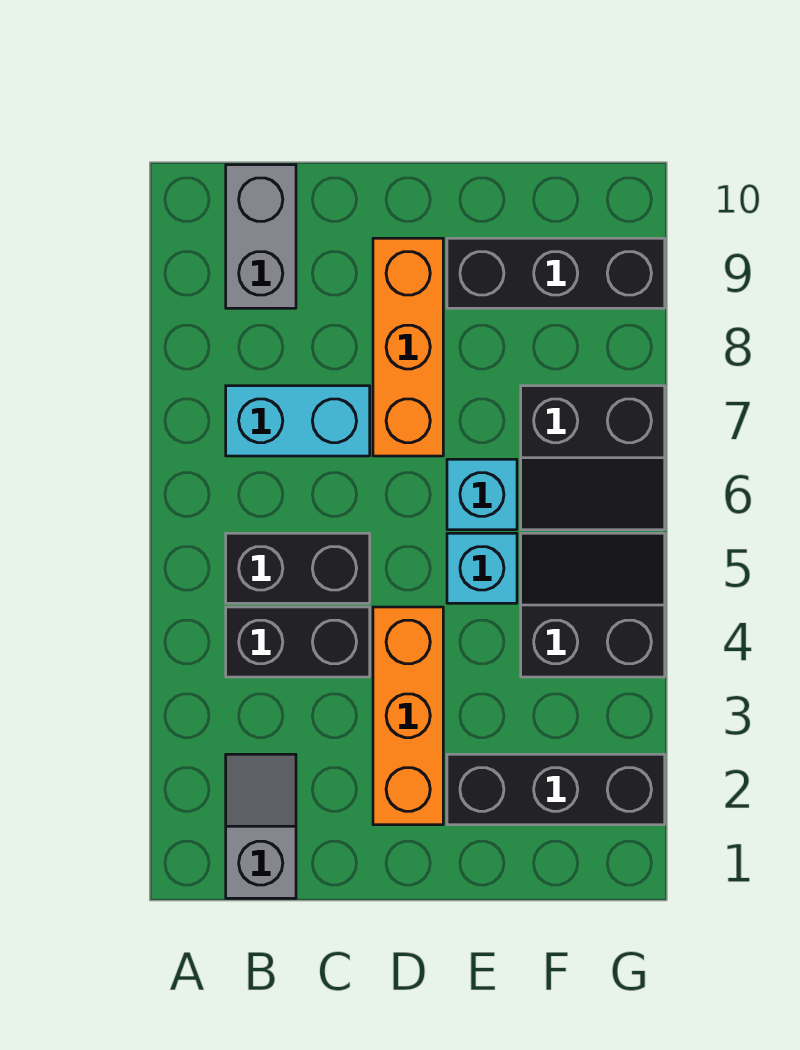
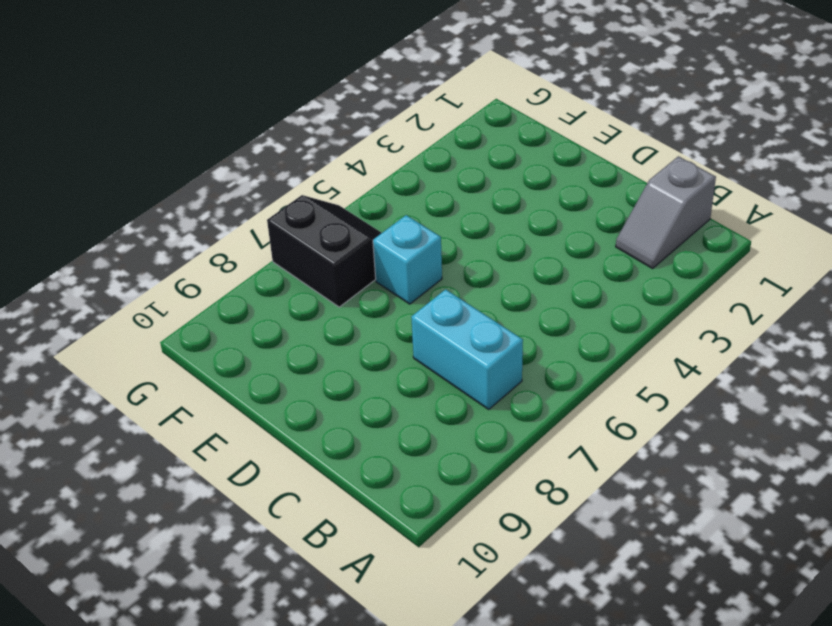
none -> black 1x2 brick [226,607,370,677]
none -> black 1x2 brick [226,533,370,603]
none -> grey 1x2 brick [226,165,296,308]

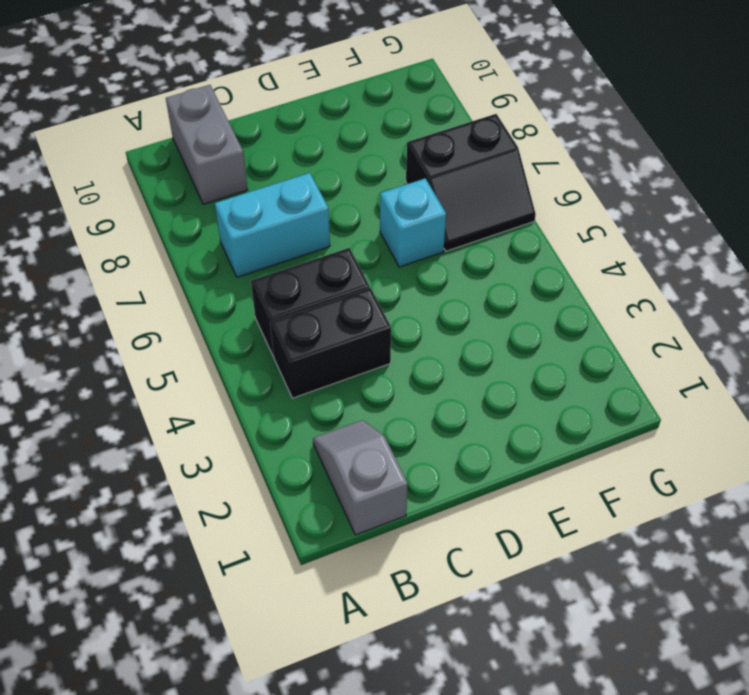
none -> orange 1x3 brick [373,607,443,825]
none -> orange 1x3 brick [373,238,443,456]
none -> black 1x3 brick [447,754,665,825]

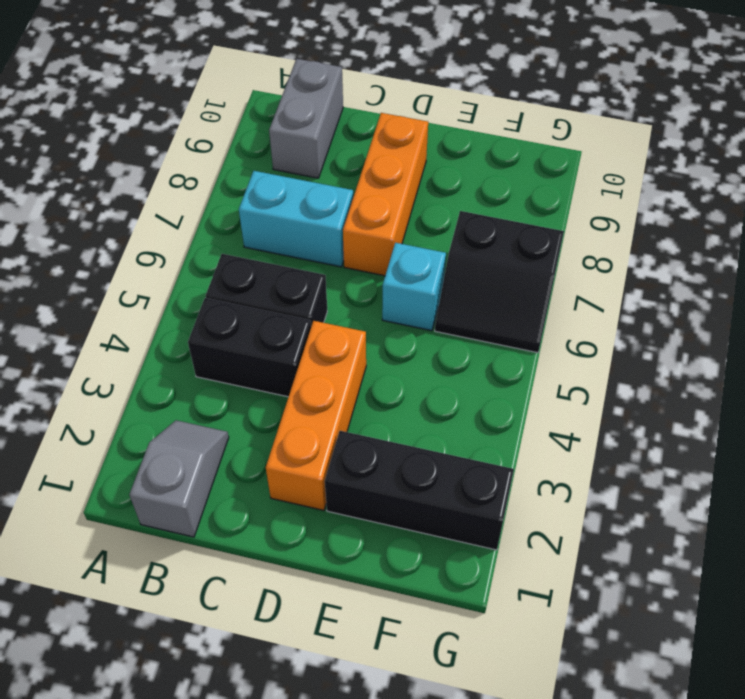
none -> cyan 1x1 brick [447,533,517,603]
none -> black 1x3 brick [447,238,665,308]
none -> black 2x2 slope [521,533,665,677]

